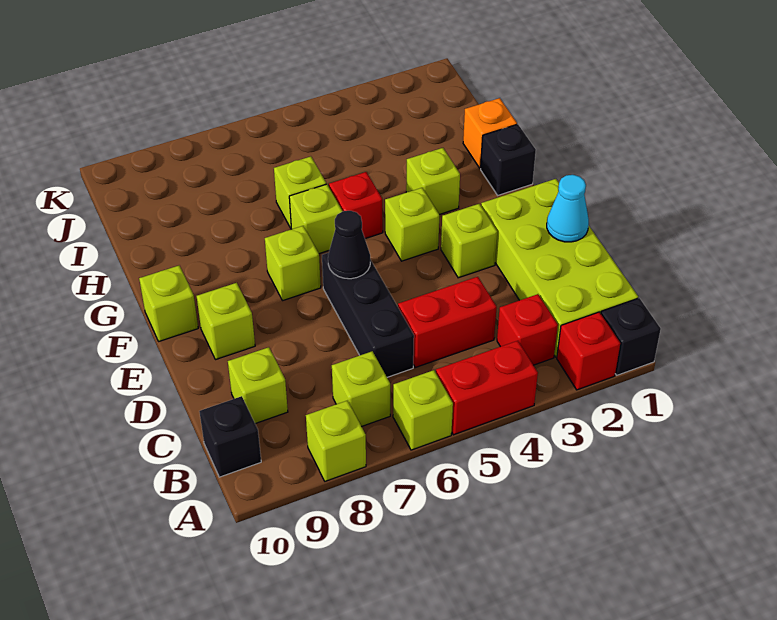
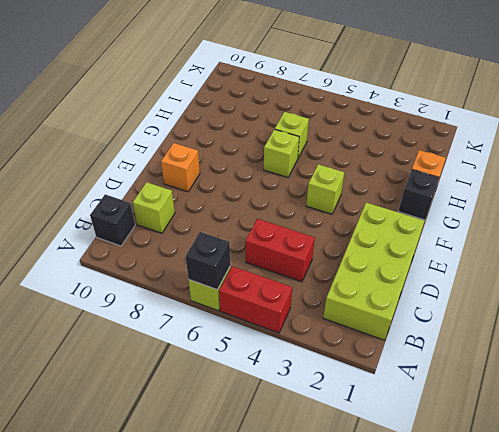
black 1x1 brick [186,232,230,290] -> black 1x1 brick moved to [601,298,661,375]
orange 1x1 brick [161,143,200,192] -> lime 1x1 brick [197,283,255,360]
none -> red 1x1 brick [557,312,620,390]
none -> lime 1x1 brick [306,401,366,481]
none -> red 1x1 brick [497,294,558,365]

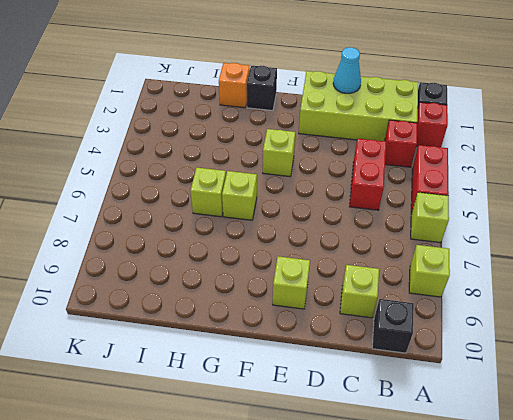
none -> lime 1x1 brick [332,351,390,426]
none -> black 1x3 brick [322,253,414,377]
none -> lime 1x1 brick [441,204,497,278]

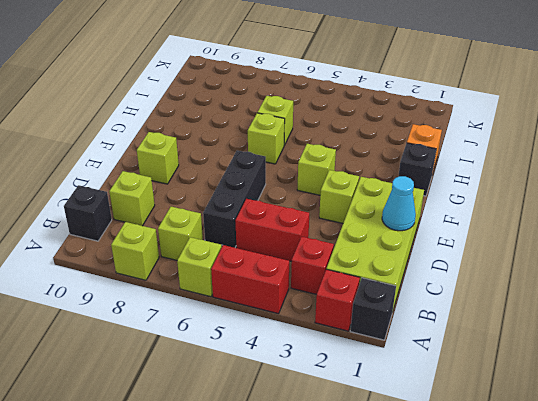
none -> lime 1x1 brick [265,226,321,301]
none -> lime 1x1 brick [139,266,198,341]
none -> lime 1x1 brick [406,148,460,214]

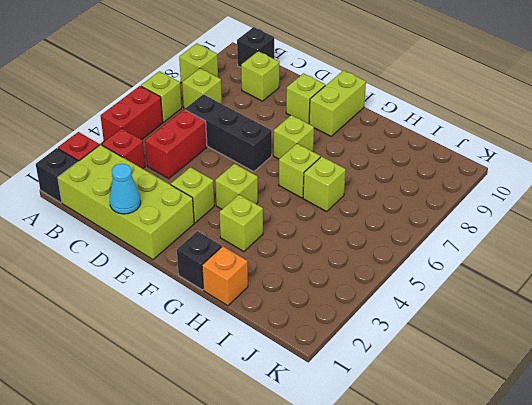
lime 1x2 brick [309,70,366,136] -> lime 1x1 brick [139,266,198,341]
none -> red 1x1 brick [329,172,383,239]
none -> black 1x1 cone [328,211,370,279]

